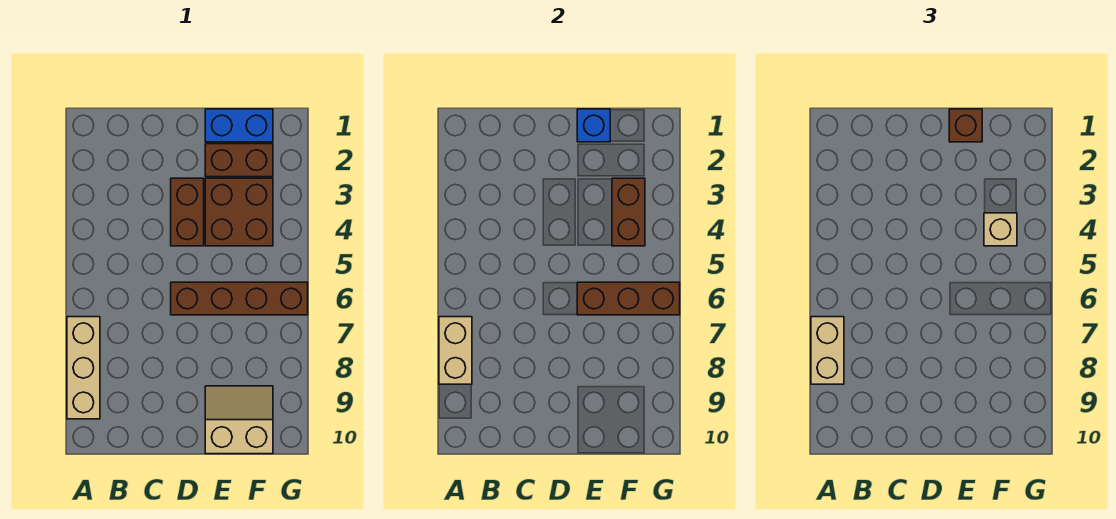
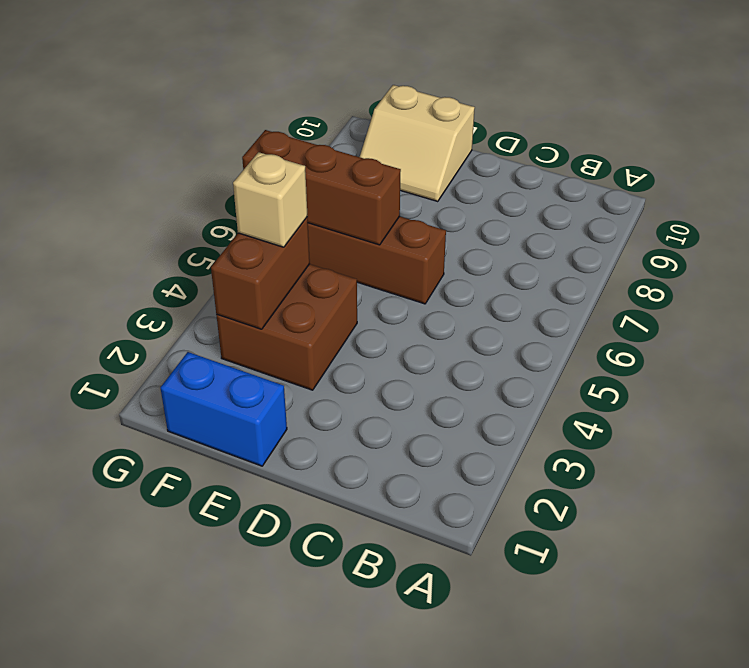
none -> tan 1x3 brick [67,317,100,419]
none -> brown 1x2 brick [171,178,204,246]
none -> brown 1x2 brick [205,144,273,177]

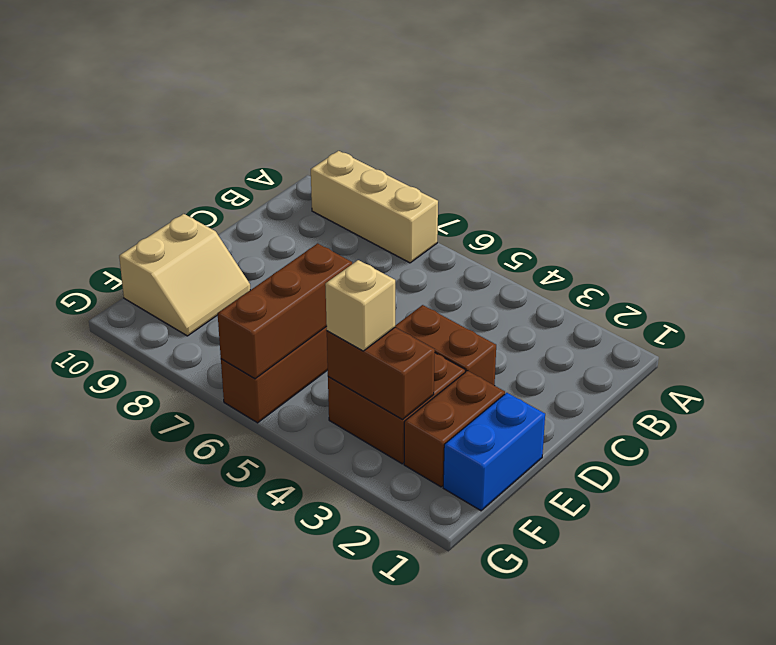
none -> tan 1x2 brick [439,317,472,384]
none -> blue 1x1 brick [577,109,610,142]
none -> tan 1x2 brick [811,317,844,384]

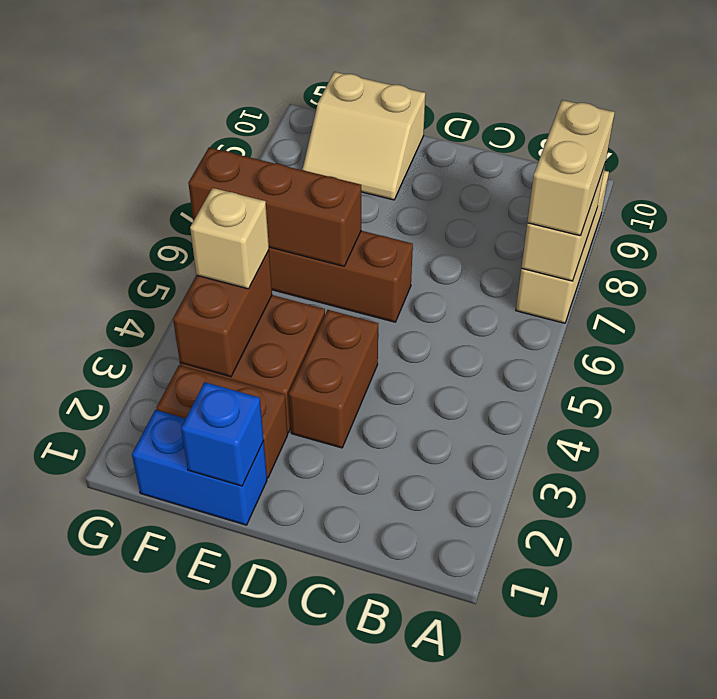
none -> brown 1x1 brick [949,109,982,142]

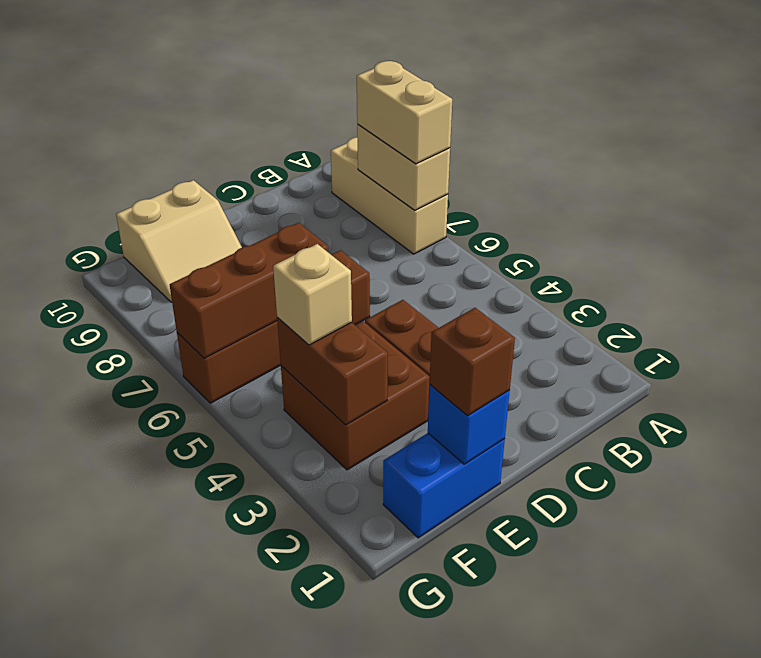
none -> brown 1x2 brick [205,144,273,177]

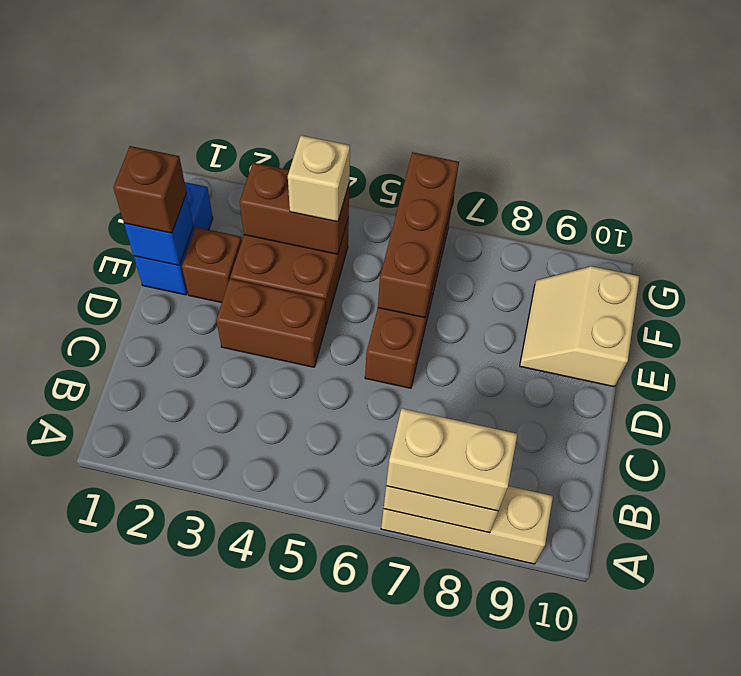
brown 1x1 brick [182,227,242,303] -> brown 1x2 brick [205,144,273,177]

